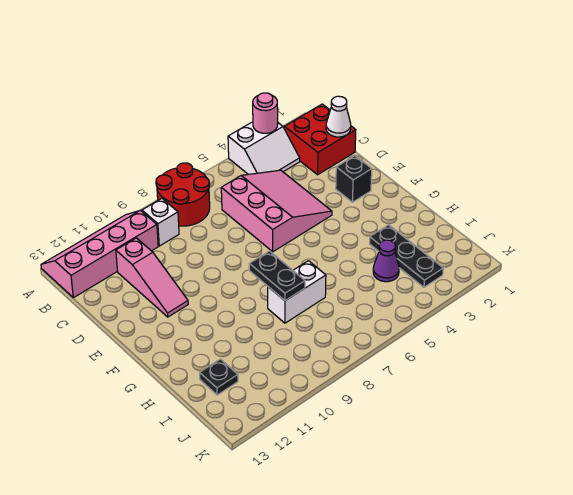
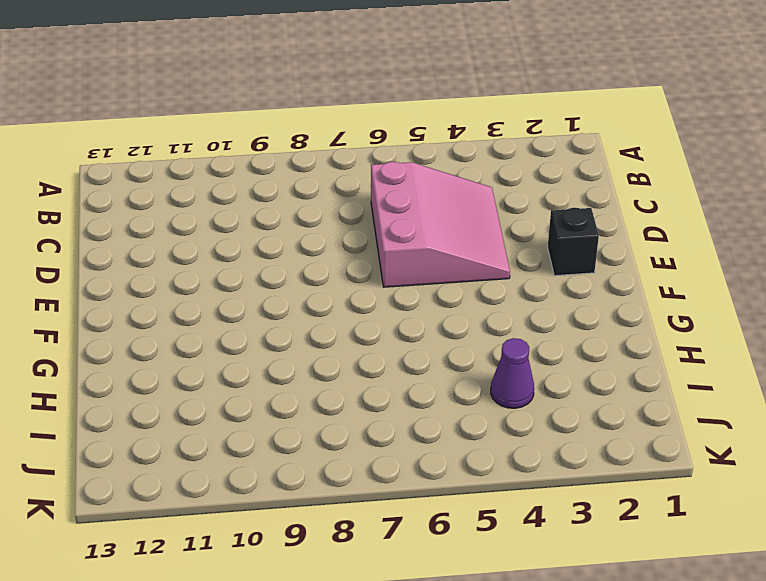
none -> white 2x2 slope [228,122,300,174]
none -> red 2x2 round brick [156,163,210,226]
none -> pink 2x4 slope [41,210,158,298]

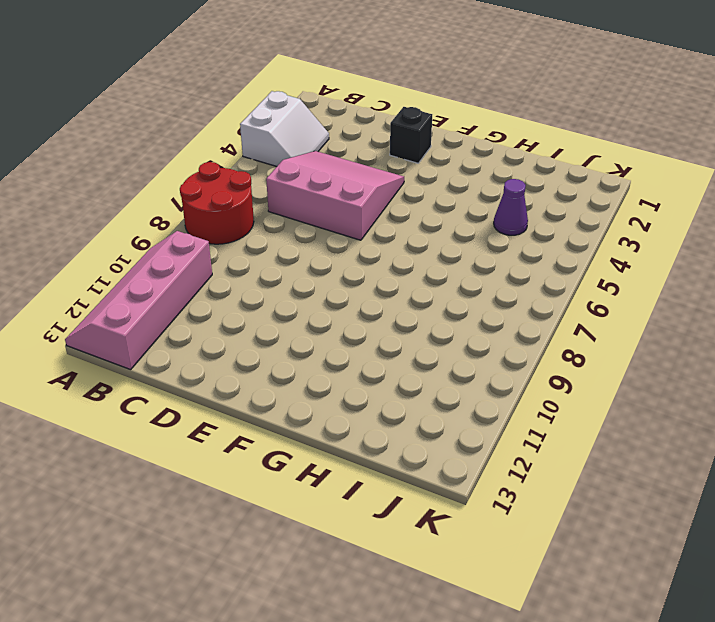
none -> red 2x2 brick [284,104,356,175]
none -> white 1x1 brick [142,199,179,246]
none -> pink 1x3 slope [116,238,188,317]

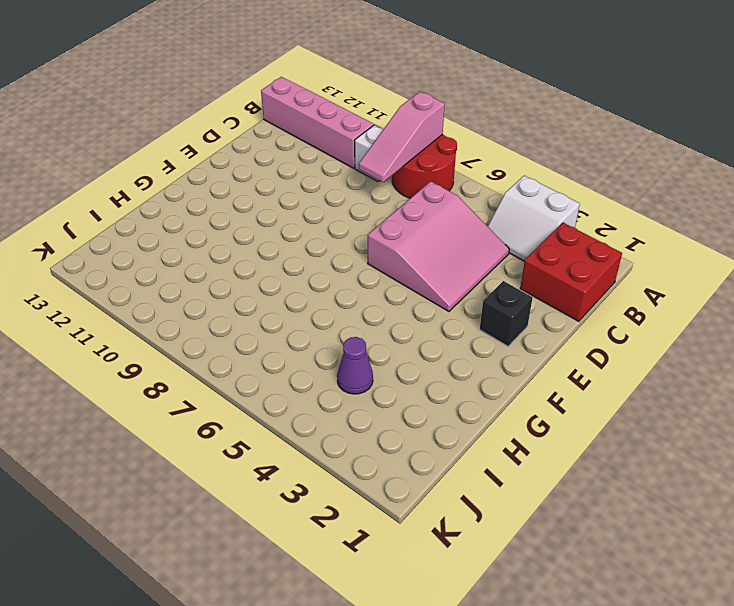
pink 1x3 slope [359,91,445,182] -> pink 1x3 slope moved to [116,238,188,317]
none -> black 1x3 plate [369,225,443,287]
none -> white 1x2 brick [268,261,326,323]
none -> black 1x1 plate [200,359,238,395]

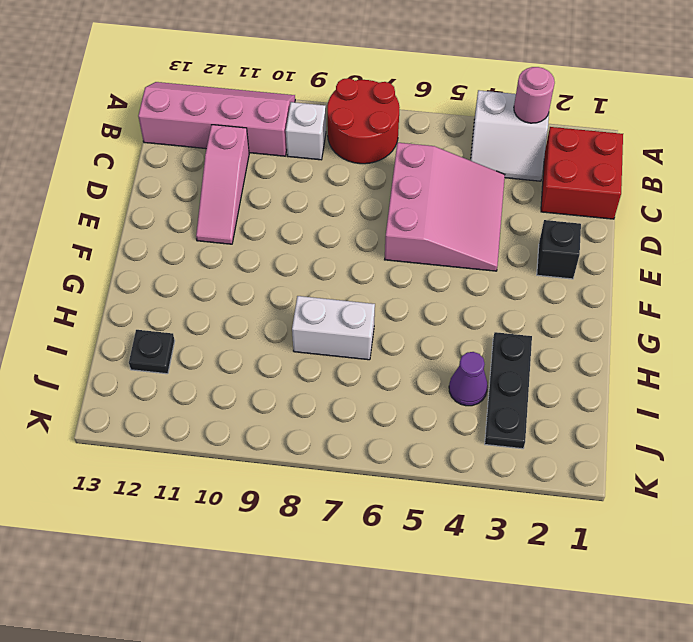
none -> white 1x1 cone [326,96,351,137]
none -> black 1x2 plate [249,251,305,301]

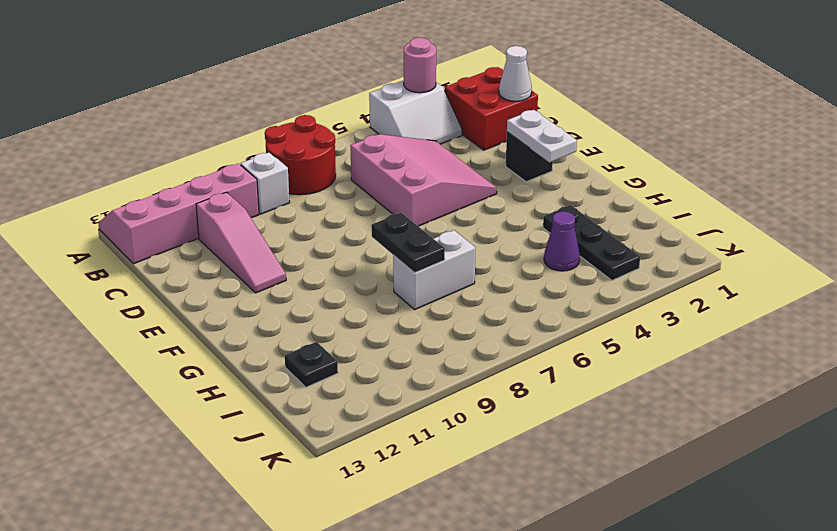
white 1x2 plate [507,110,577,162] -> none

